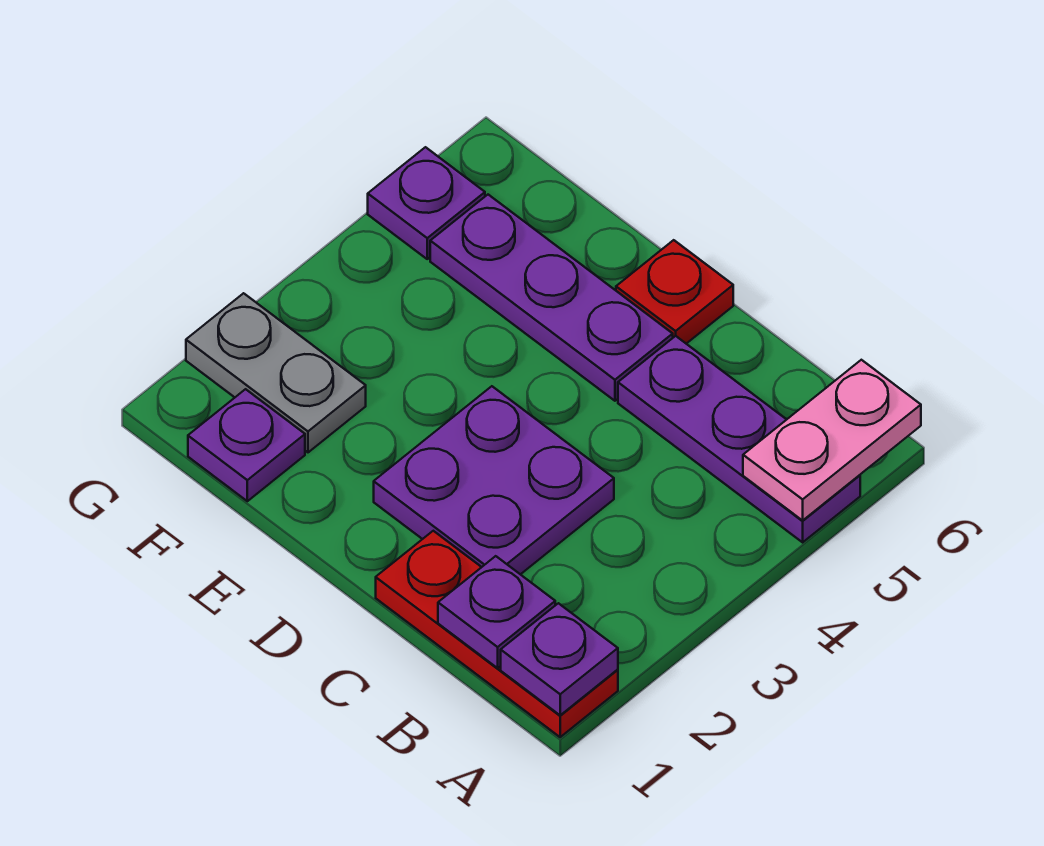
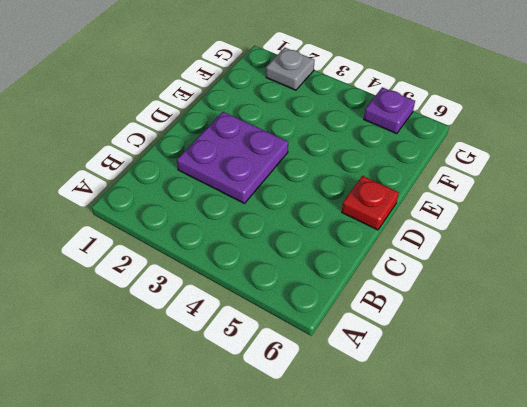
grey 1x1 plate [266,48,314,90] -> grey 1x2 plate [186,293,366,452]
none -> red 1x3 plate [376,531,618,737]
none -> purple 1x3 plate [618,336,860,542]

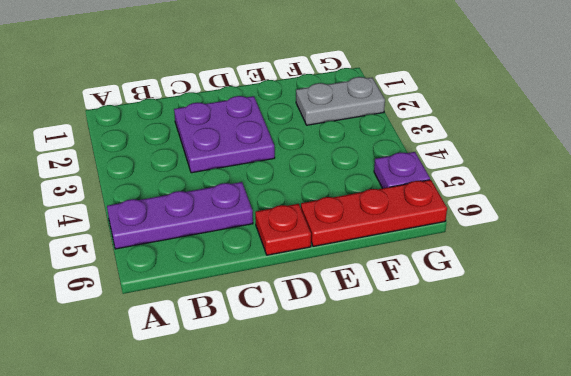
red 1x3 plate [301,180,447,246] -> red 1x3 plate moved to [376,531,618,737]
none -> purple 1x3 plate [430,195,673,401]
none -> purple 1x1 plate [188,389,305,501]

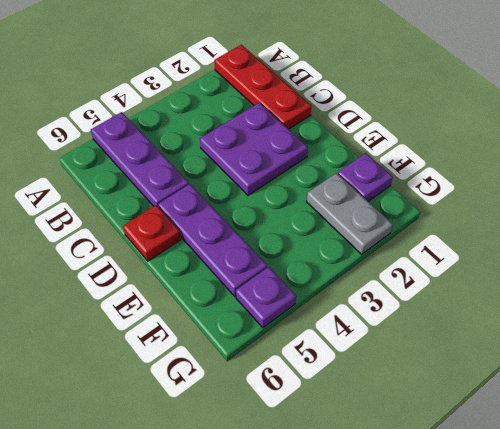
none -> purple 1x1 plate [501,603,618,715]
none -> pink 1x2 plate [743,360,921,520]

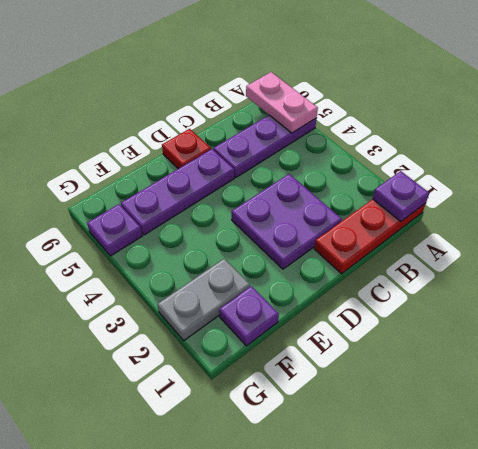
none -> purple 1x1 plate [438,556,555,668]

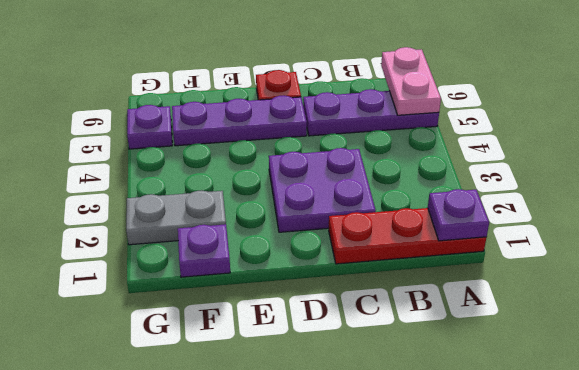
none -> purple 1x1 plate [438,556,555,668]

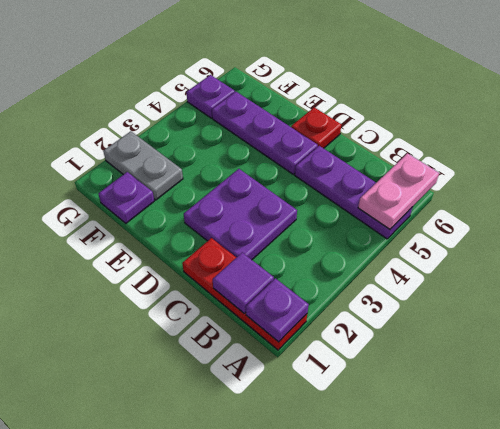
purple 1x1 tile [213,253,274,313] -> purple 1x1 plate [438,556,555,668]

